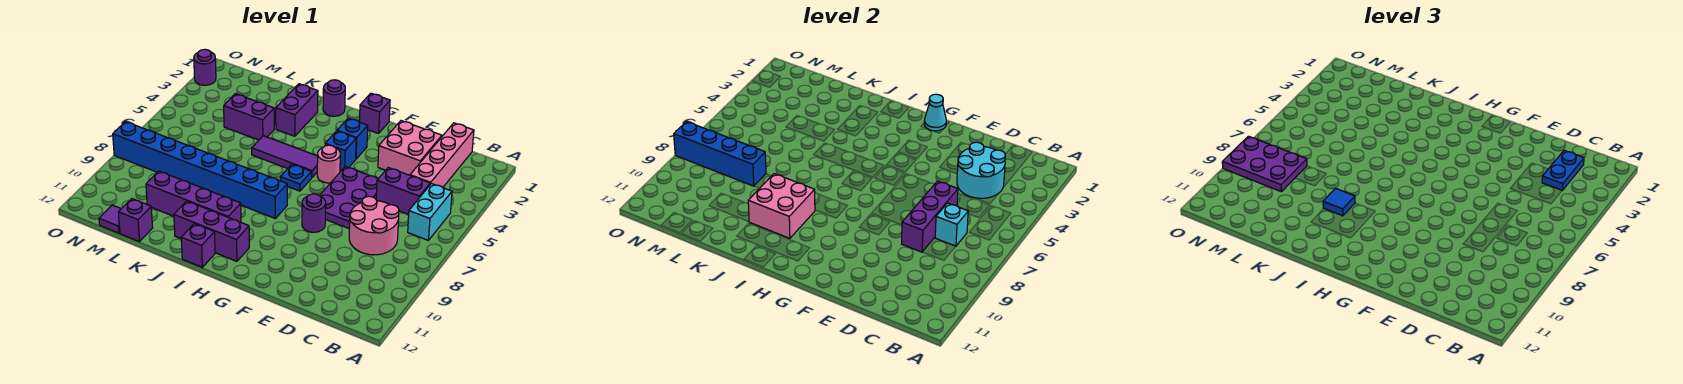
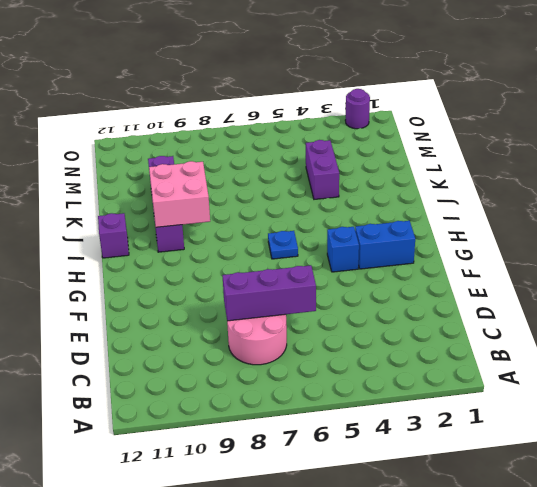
blue 1x2 brick [355,221,415,269] -> blue 1x1 brick [337,118,368,159]
none -> cyan 1x2 brick [408,184,452,240]
none -> pink 1x4 brick [410,123,474,187]
none -> purple 1x2 brick [376,168,430,215]
none -> pink 2x2 brick [378,121,442,175]

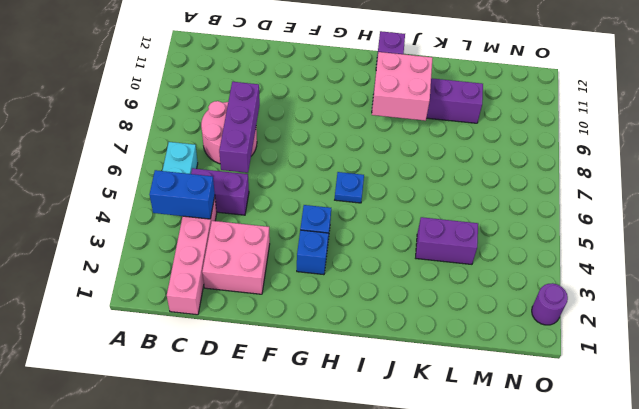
blue 1x2 brick [150,170,215,219] -> cyan 2x2 round brick [957,142,1005,198]
none -> purple 2x3 plate [320,166,378,229]
none -> purple 1x1 round brick [302,194,326,232]
none -> purple 1x1 brick [359,93,390,133]
none -> pink 1x1 round brick [317,145,340,183]

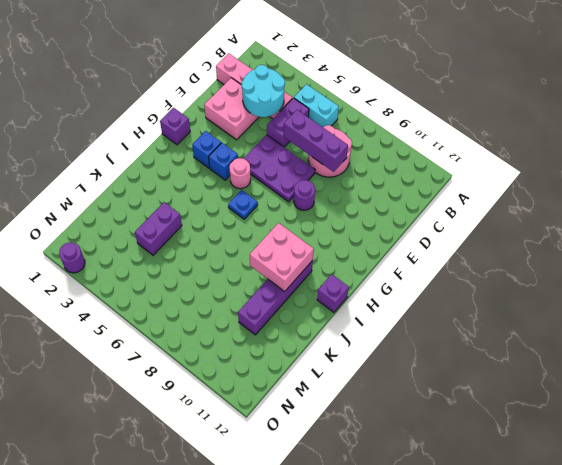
none -> purple 1x3 tile [252,136,318,177]
none -> blue 1x8 brick [113,122,287,218]
none -> purple 1x3 brick [174,201,249,261]
none -> purple 1x1 round brick [323,80,345,116]

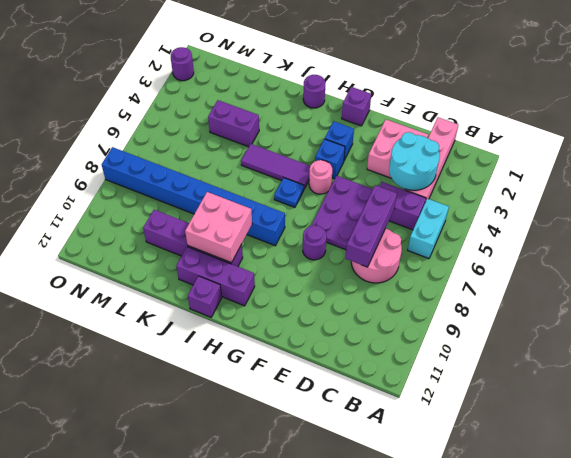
none -> purple 1x2 brick [276,84,318,136]
none -> purple 1x1 brick [118,199,153,242]
none -> purple 1x1 tile [99,205,121,233]
none -> cyan 1x1 brick [935,203,968,246]

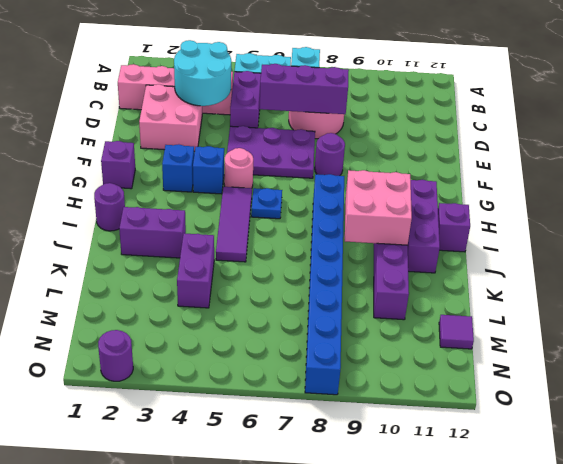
none -> purple 1x1 brick [118,199,153,242]
none -> cyan 1x1 cone [924,94,946,131]
none -> blue 1x4 brick [674,122,766,186]
none -> blue 1x2 plate [1542,151,1584,190]

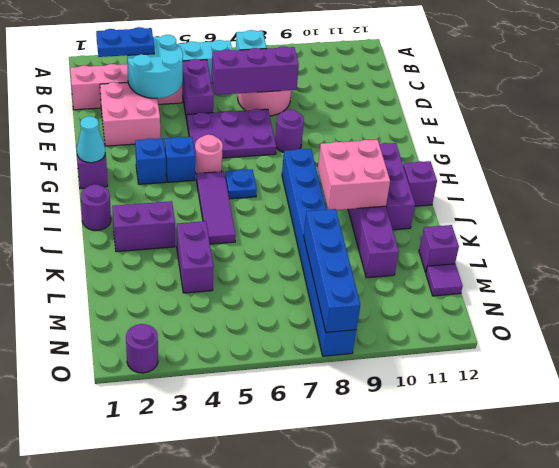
none -> blue 1x1 tile [1323,188,1355,216]
none -> purple 2x3 plate [1222,136,1307,192]

